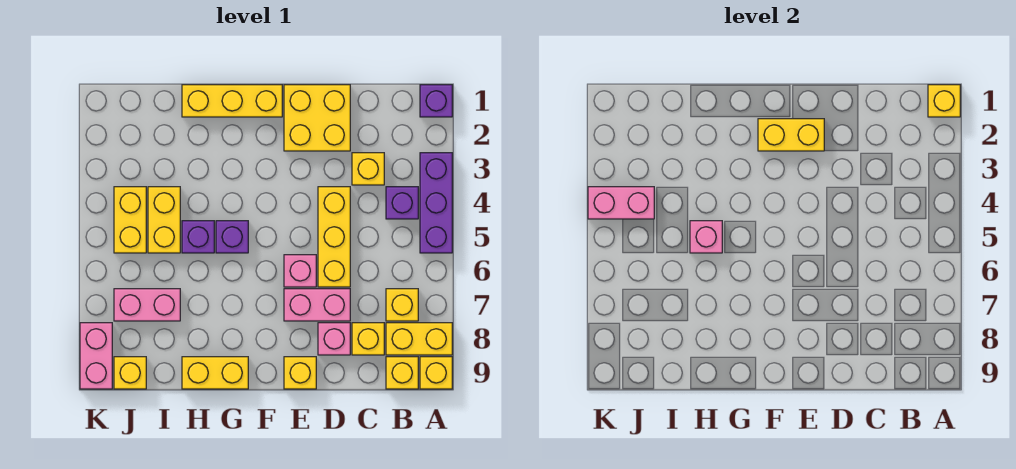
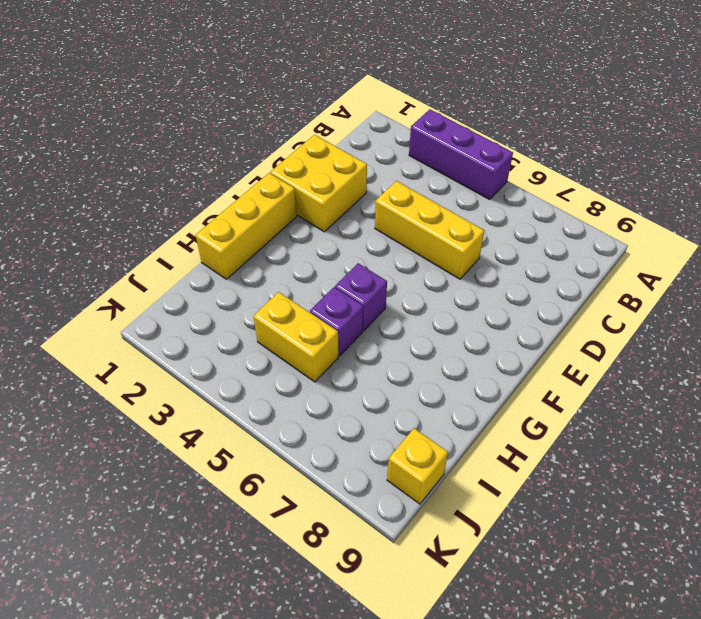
none -> purple 1x1 brick [420,85,452,117]
none -> yellow 1x2 brick [386,323,452,355]
none -> yellow 1x1 brick [420,357,452,389]

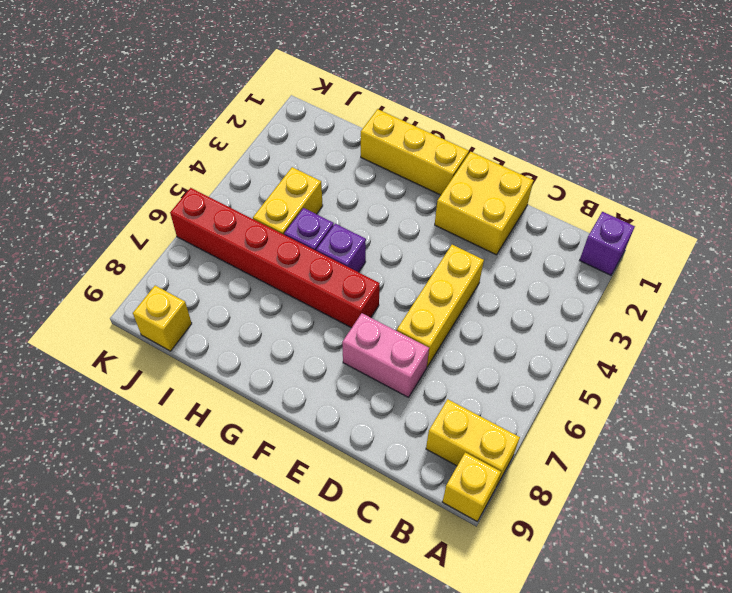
red 1x6 brick [170,188,380,328] -> none
none -> purple 1x3 brick [420,153,452,253]
none -> purple 1x1 brick [386,187,418,219]
none -> yellow 1x1 brick [386,289,418,321]

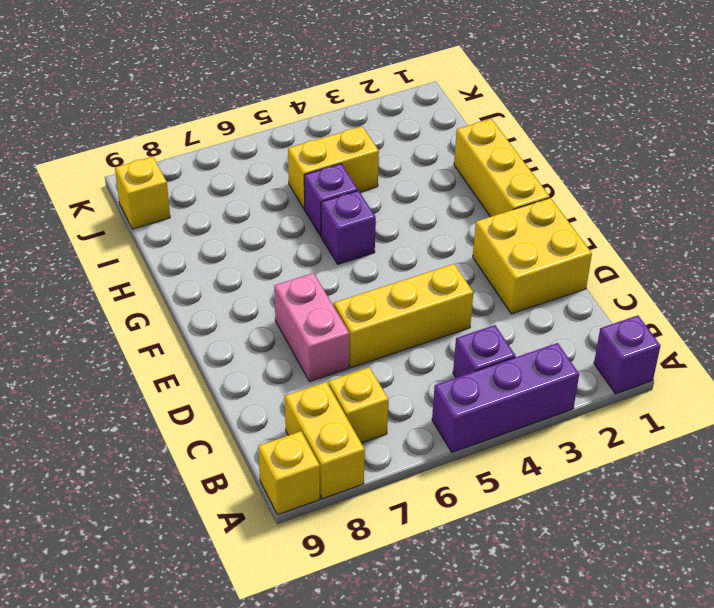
none -> yellow 1x1 brick [386,357,418,389]
none -> yellow 1x1 brick [352,153,384,185]
none -> yellow 1x1 brick [352,323,384,355]

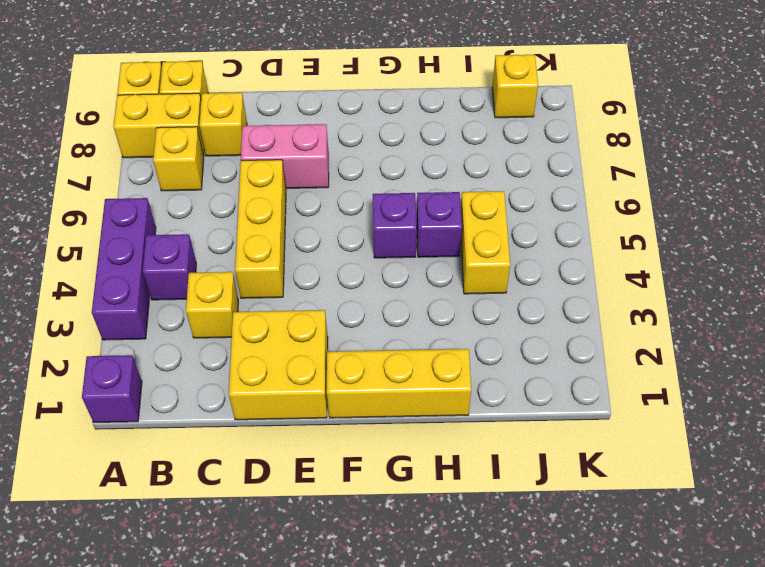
none -> pink 1x1 brick [318,323,350,355]
none -> pink 1x1 brick [284,255,316,287]
none -> yellow 1x1 brick [284,357,316,389]

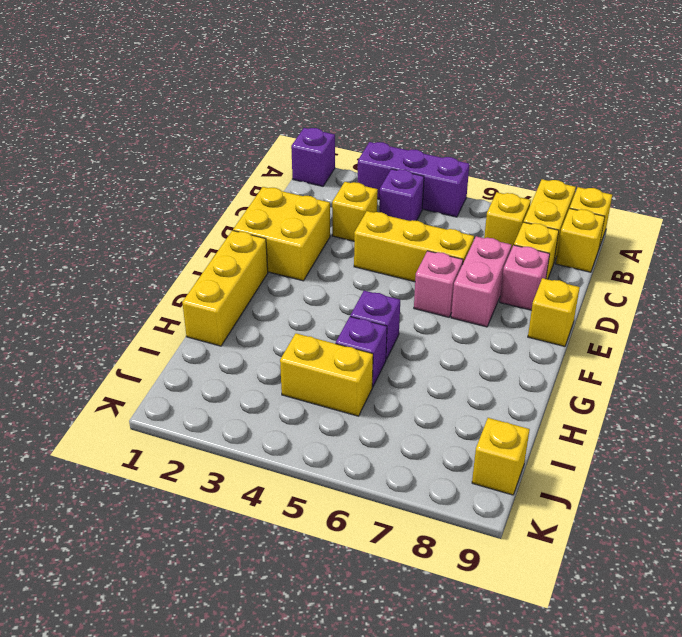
none -> yellow 1x2 brick [182,357,248,389]
none -> pink 1x2 brick [114,289,180,321]
none -> yellow 1x2 brick [114,187,146,253]

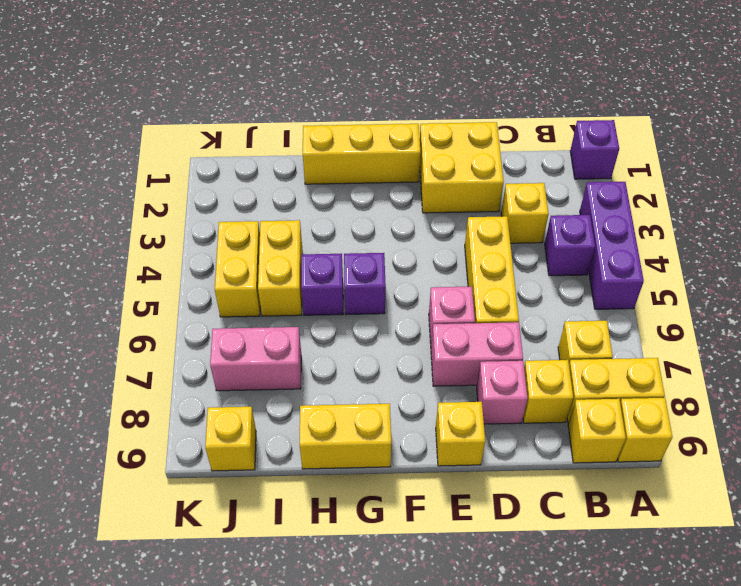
none -> pink 1x2 brick [80,323,112,389]
none -> yellow 1x1 brick [928,85,960,117]
none -> yellow 1x2 brick [758,119,824,151]

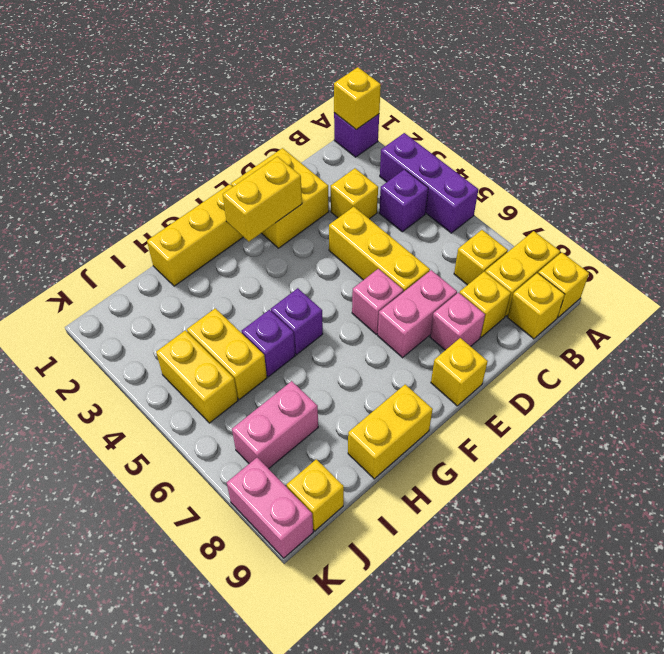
none -> pink 1x1 brick [690,221,722,253]
none -> pink 1x2 brick [588,187,654,219]

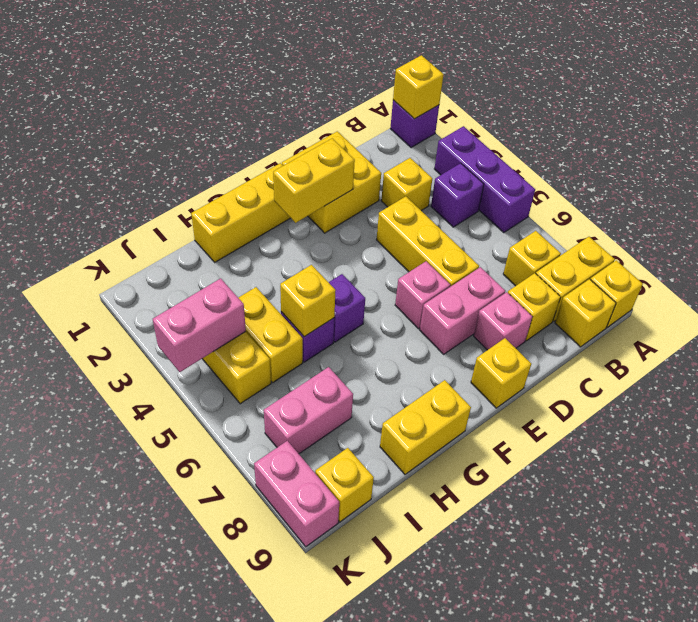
yellow 1x1 brick [280,265,336,337] -> pink 1x1 brick [690,221,722,253]

